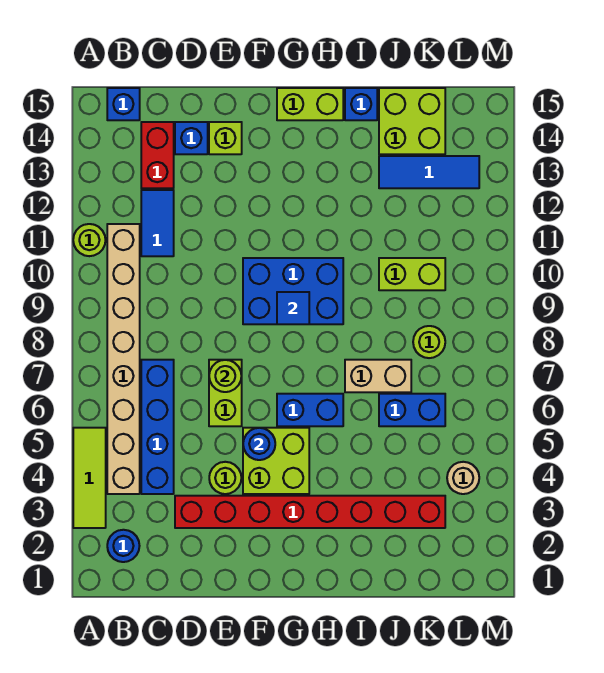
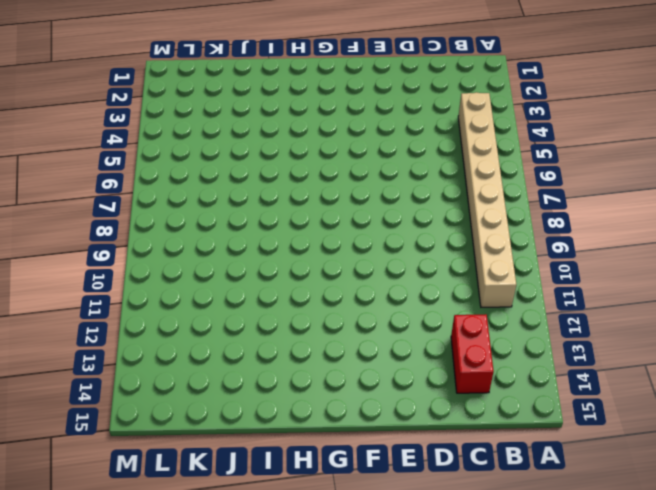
none -> lime 1x3 tile [73,428,106,528]
none -> lime 1x1 round brick [73,224,105,256]
none -> blue 1x1 round brick [107,530,139,562]

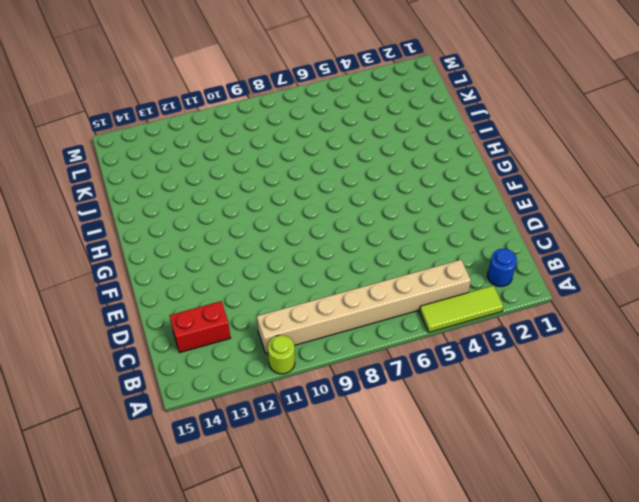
none -> blue 1x1 brick [107,88,140,120]
none -> blue 1x4 brick [141,360,174,494]
none -> blue 1x2 tile [141,190,174,256]

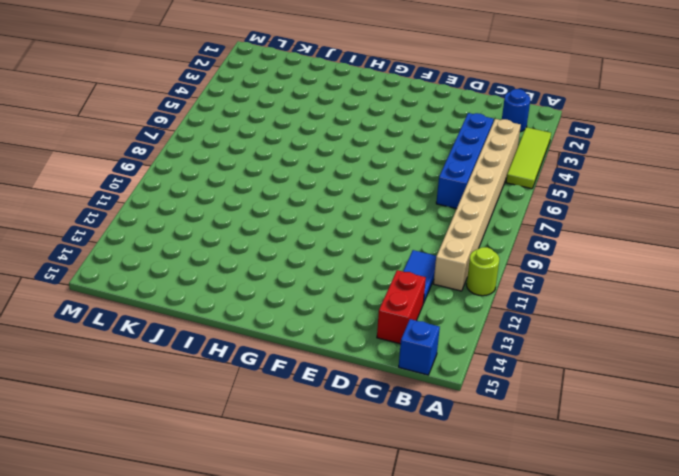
none -> red 1x8 brick [175,496,445,528]
none -> blue 1x1 brick [175,122,208,154]
none -> lime 1x1 round brick [209,462,241,494]

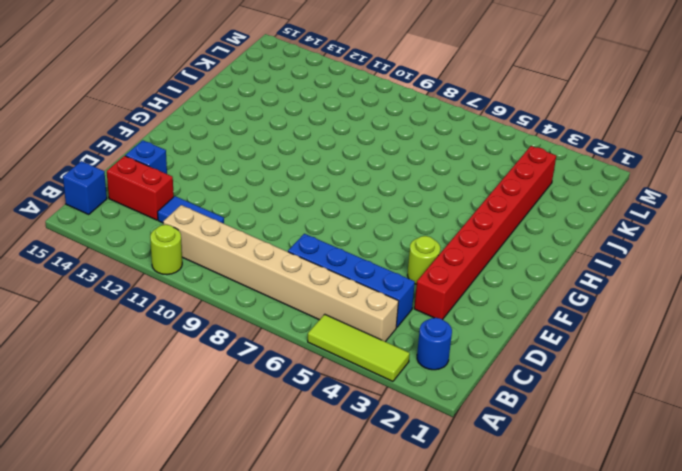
none -> lime 1x2 brick [209,360,242,426]
none -> lime 1x1 brick [209,122,242,154]
none -> lime 2x2 brick [243,428,309,494]

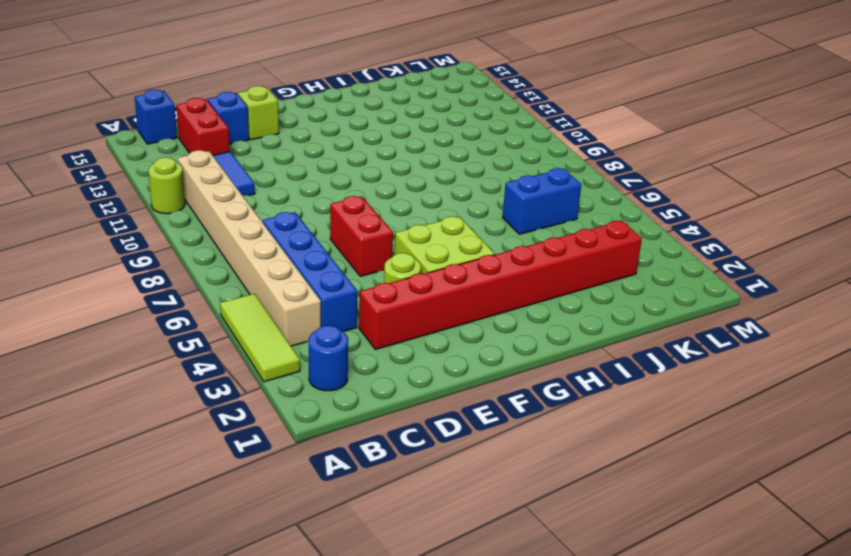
red 1x2 brick [330,196,393,276] -> lime 1x2 brick [209,360,242,426]
none -> blue 2x3 brick [243,258,343,324]
none -> blue 1x2 brick [277,394,343,426]
none -> lime 1x2 brick [277,88,343,120]

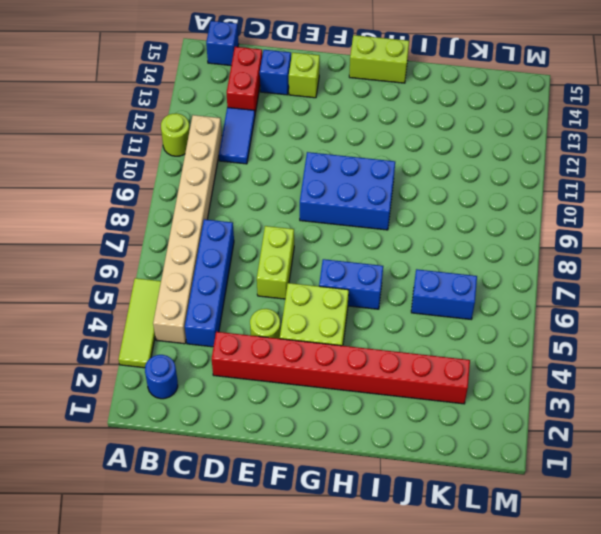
none -> tan 1x2 brick [345,360,411,392]
none -> blue 1x1 brick [345,88,377,120]
none -> lime 1x2 brick [379,258,445,290]

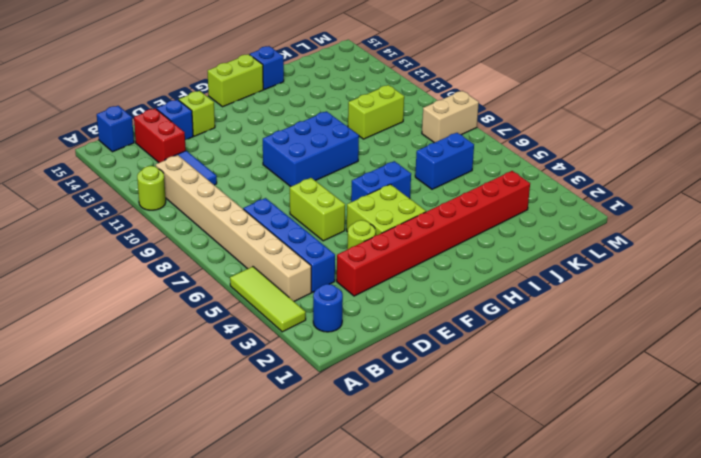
tan 1x2 brick [422,91,479,143] -> tan 1x2 brick moved to [345,360,411,392]
none -> blue 1x3 tile [379,156,479,188]
none -> lime 2x2 brick [379,88,445,154]
none -> lime 1x1 round brick [413,326,445,358]

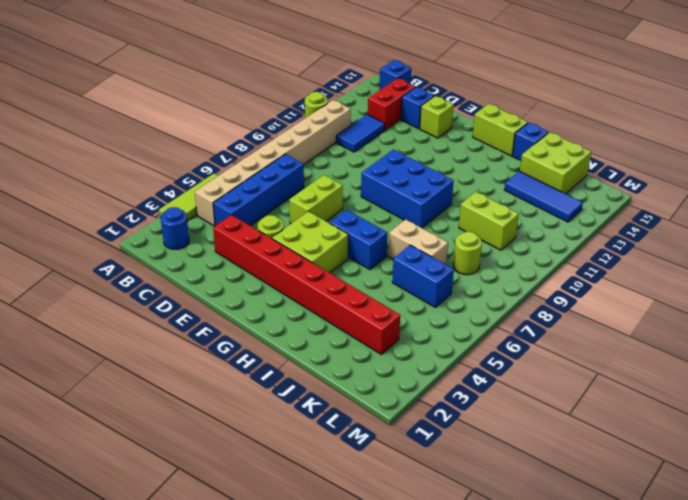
none -> tan 1x1 round brick [447,462,479,494]
none -> lime 1x1 round brick [209,360,241,392]
none -> blue 1x1 round brick [243,428,275,460]

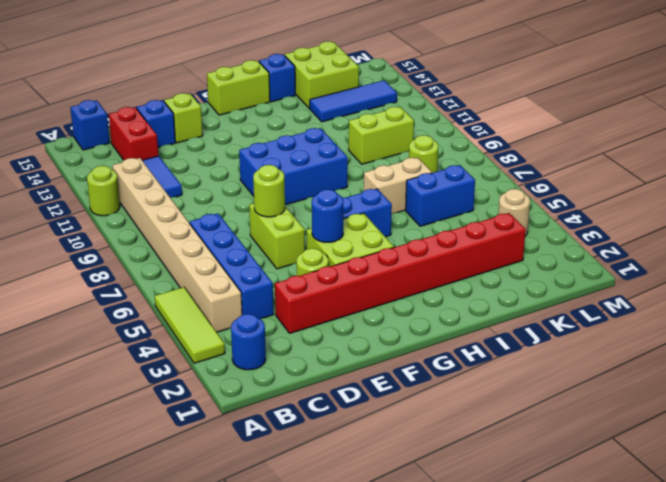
none -> blue 1x1 tile [277,292,309,324]

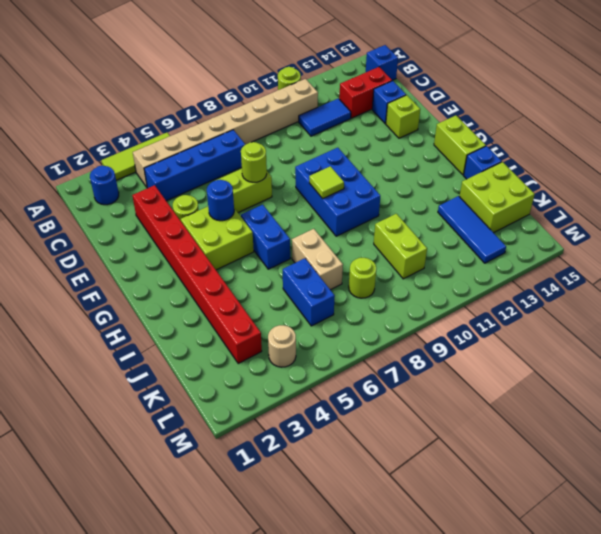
lime 1x1 tile [309,166,344,199] -> blue 1x1 tile [277,292,309,324]

